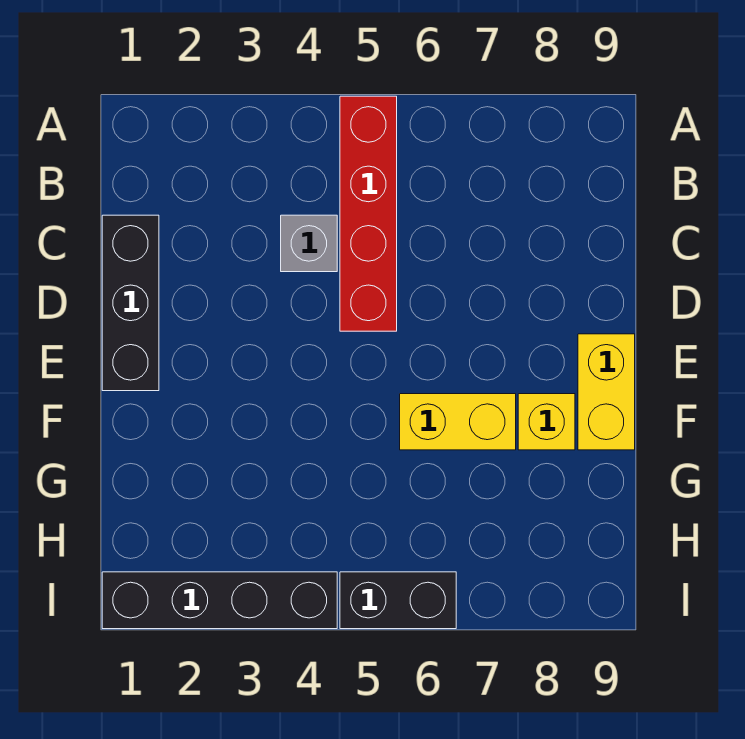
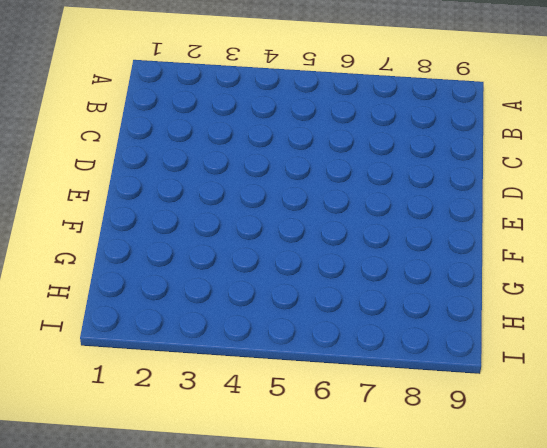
none -> red 1x4 brick [340,96,397,331]
none -> black 1x3 brick [102,215,159,391]

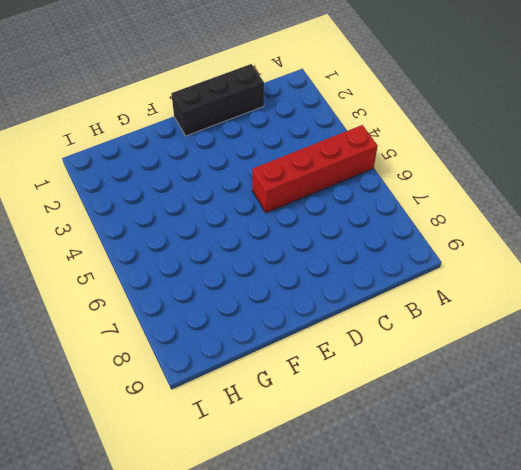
none -> grey 1x1 brick [281,215,337,272]
none -> yellow 1x2 brick [578,334,635,450]

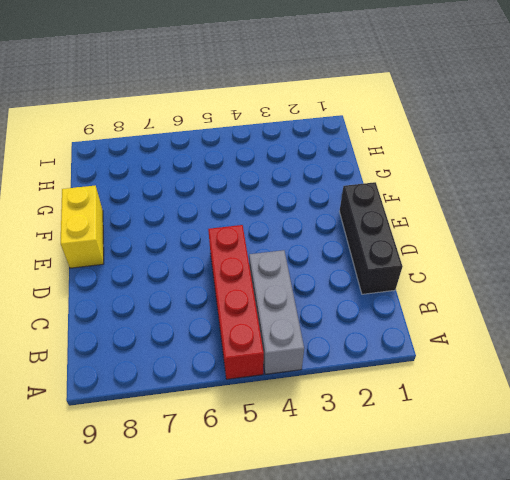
grey 1x3 brick [249,250,304,374] -> grey 1x1 brick [281,215,337,272]
none -> yellow 1x2 brick [400,394,516,450]
none -> yellow 1x1 brick [518,394,575,450]

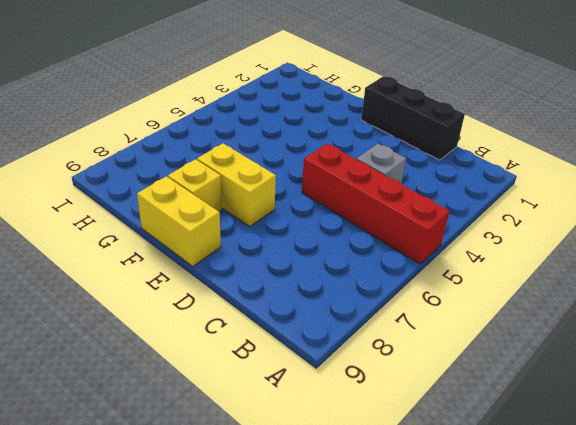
yellow 1x2 brick [197,143,276,227] -> yellow 1x2 brick turned to [400,394,516,450]
none -> black 1x4 brick [102,572,337,629]
none -> black 1x2 brick [340,572,456,629]

